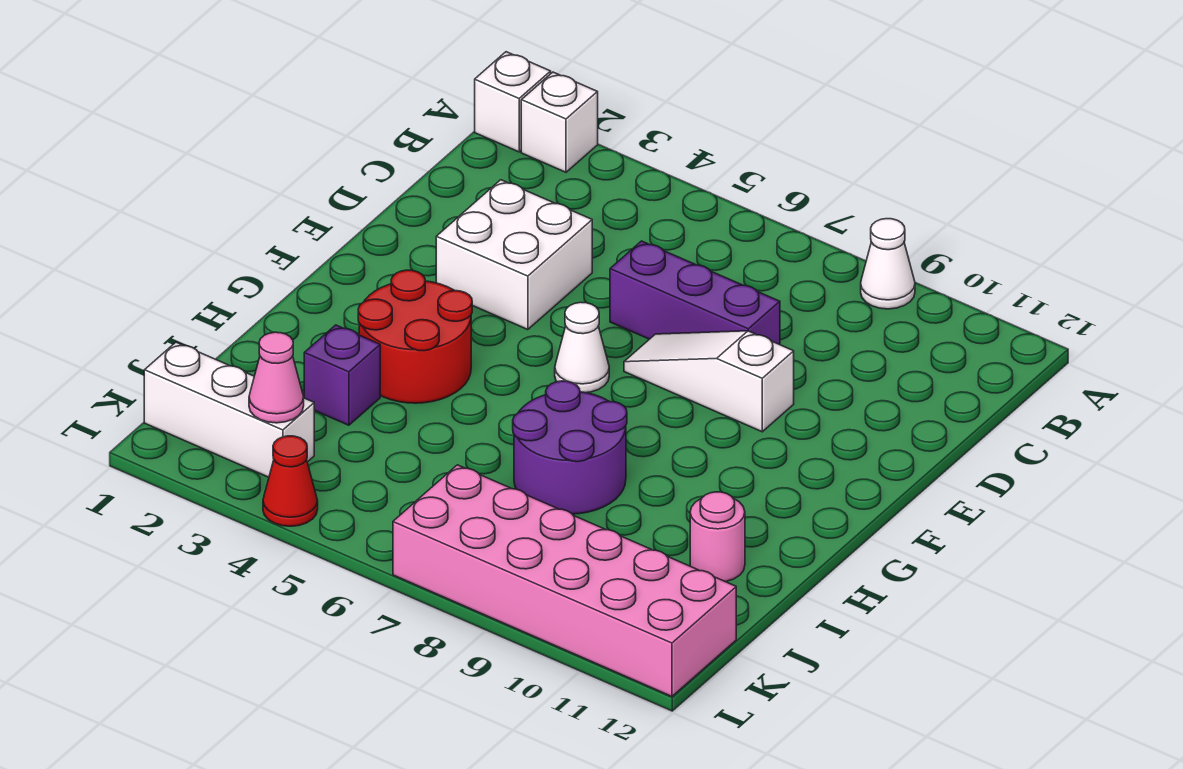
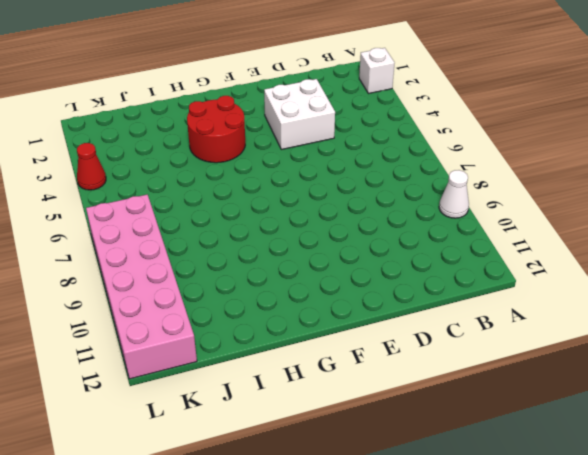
none -> white 1x1 brick [475,52,551,152]
none -> purple 1x3 brick [610,241,780,345]
none -> white 1x3 slope [624,331,794,432]

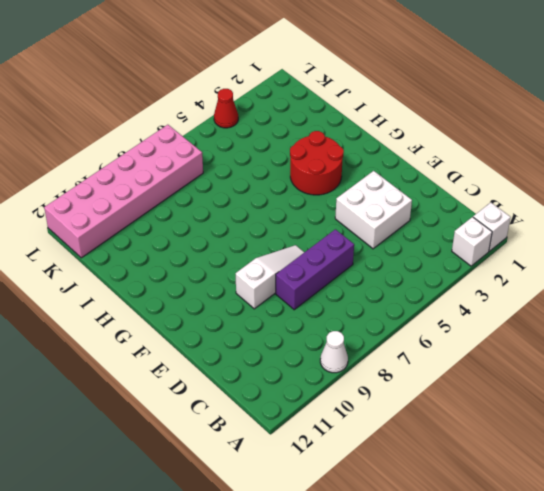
none -> white 1x1 cone [555,302,609,393]
none -> purple 2x2 round brick [513,381,627,514]
none -> purple 1x1 brick [304,325,380,425]

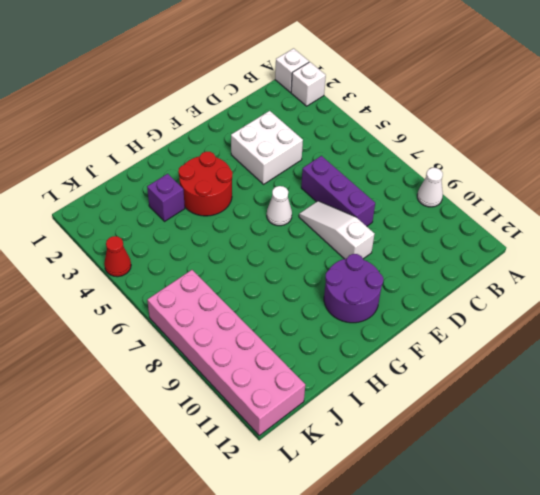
purple 2x2 round brick [324,254,383,323] -> purple 2x2 round brick moved to [513,381,627,514]
none -> pink 1x1 round brick [690,492,745,582]
none -> white 1x3 brick [144,342,314,477]
none -> pink 1x1 cone [249,332,304,423]

